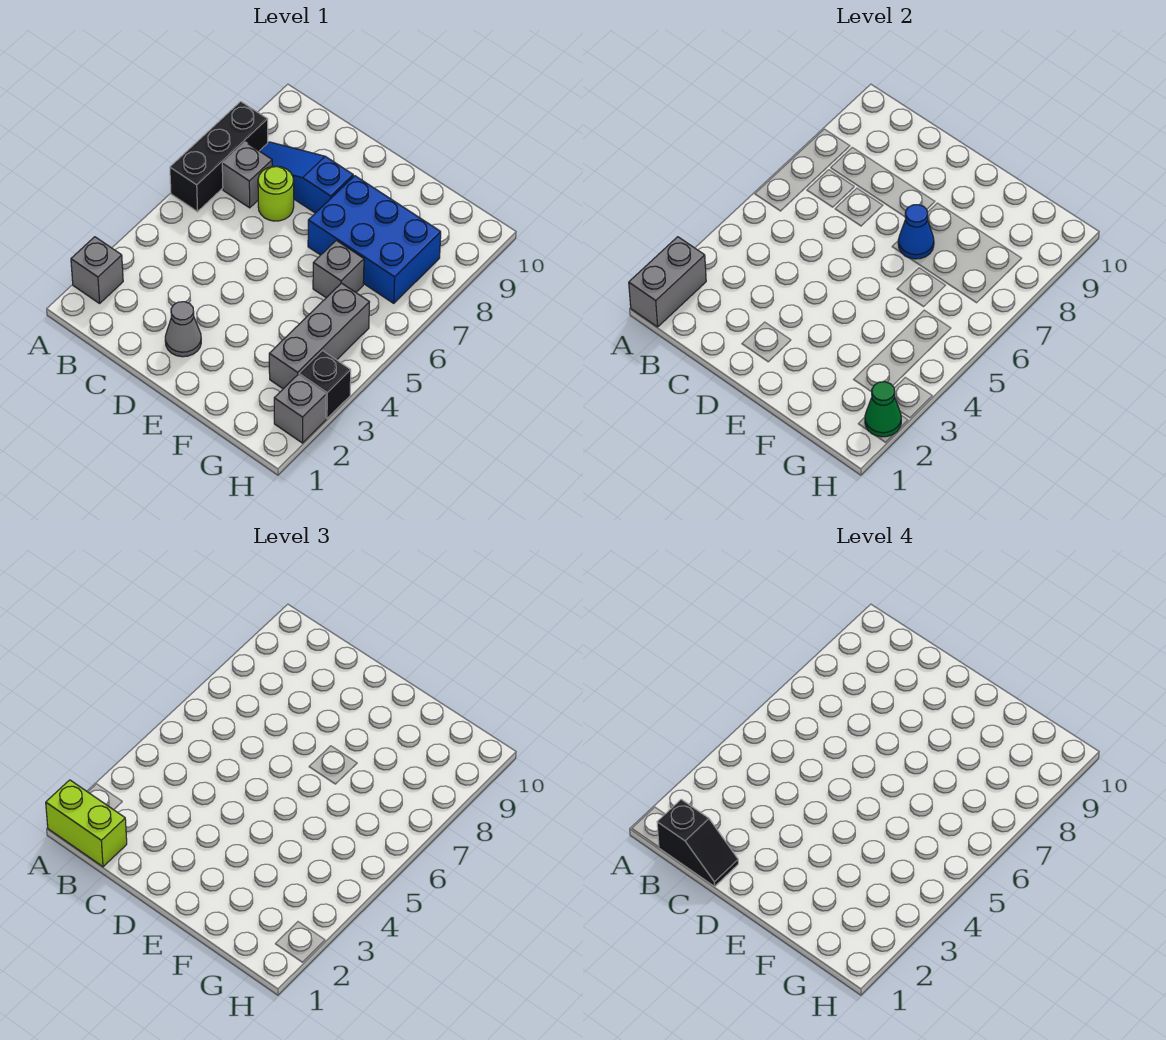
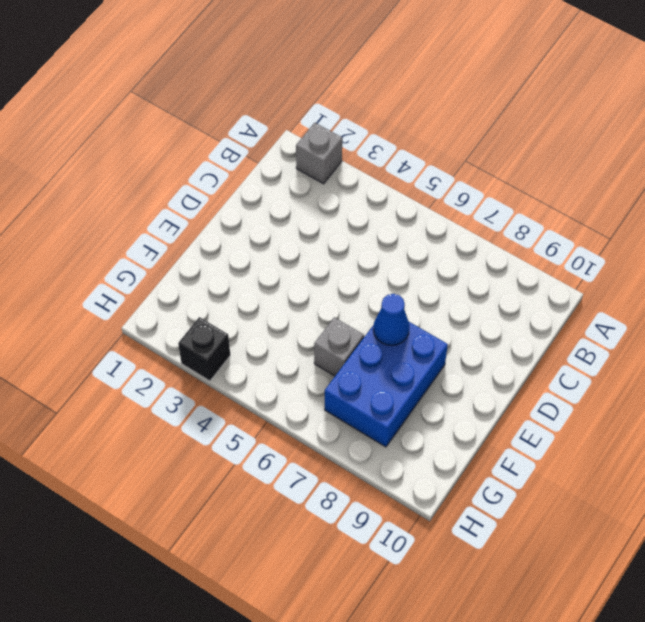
none -> black 1x3 brick [170,102,268,212]
none -> grey 1x1 brick [222,142,272,208]
none -> blue 1x3 slope [260,142,353,213]

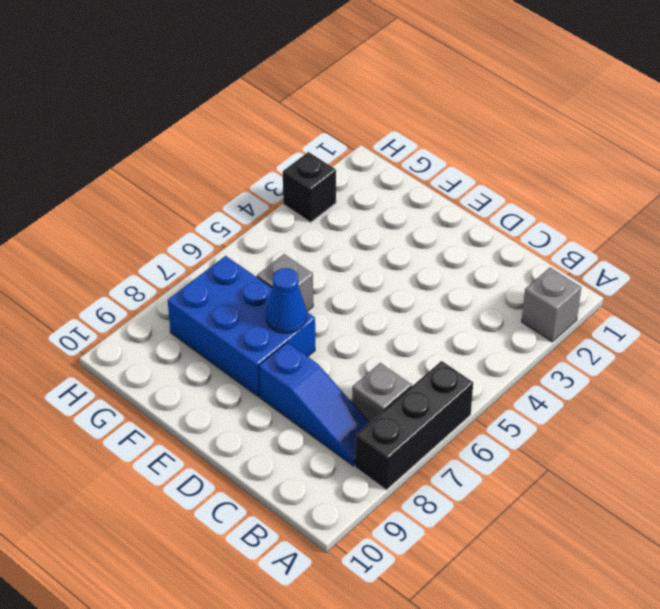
none -> lime 1x1 round brick [258,166,294,221]
none -> grey 1x1 cone [165,302,201,357]
none -> grey 1x3 brick [269,283,369,389]

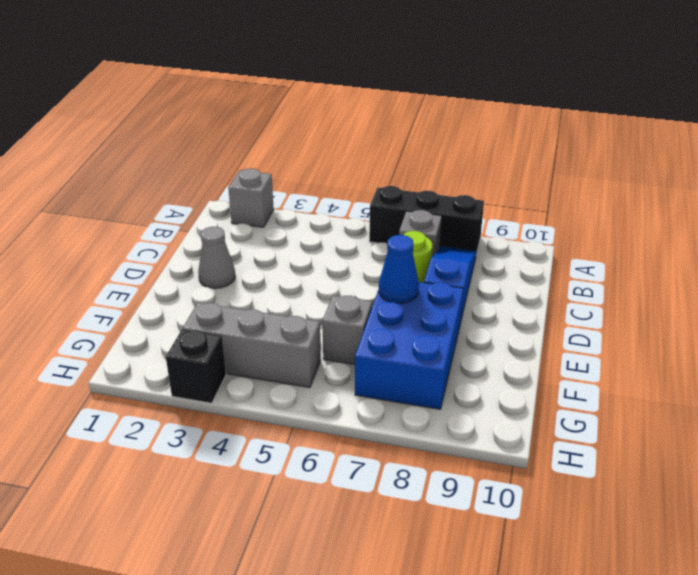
none -> grey 1x1 brick [274,375,326,443]
none -> grey 1x2 brick [629,237,706,327]
none -> green 1x1 cone [865,382,901,437]

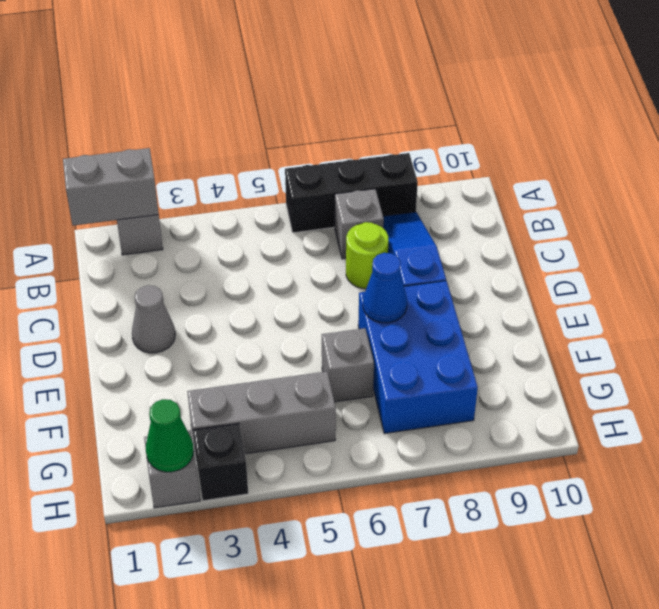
none -> lime 1x2 brick [46,780,127,867]
none -> black 1x2 slope [657,799,738,886]

